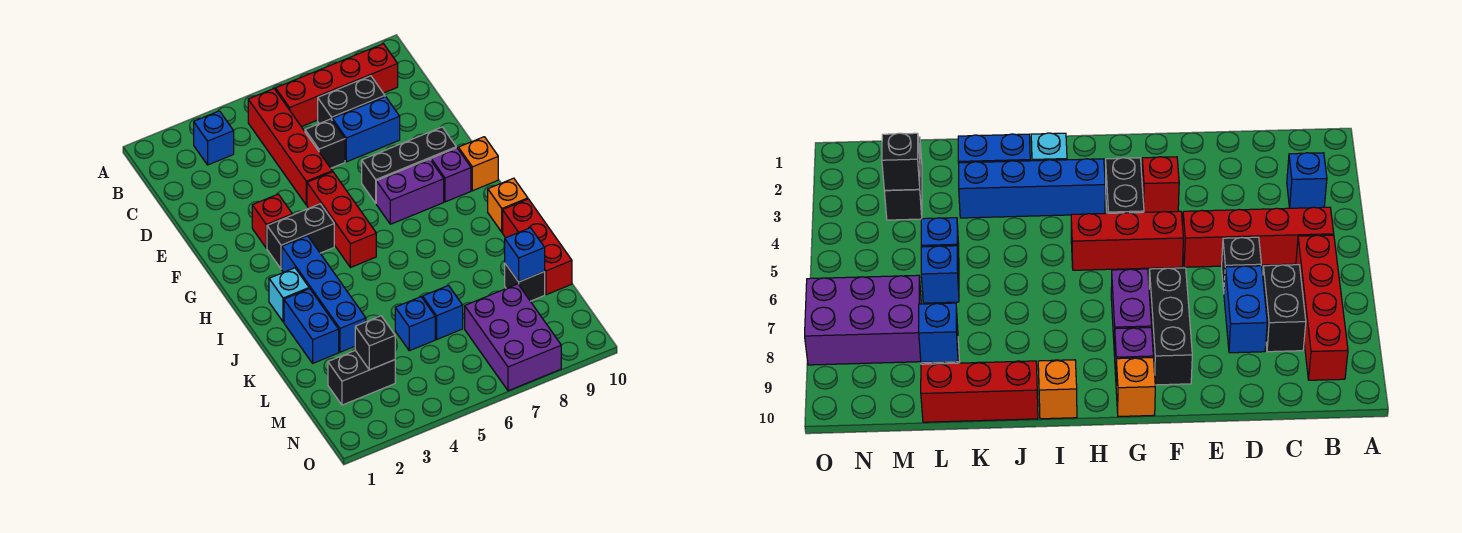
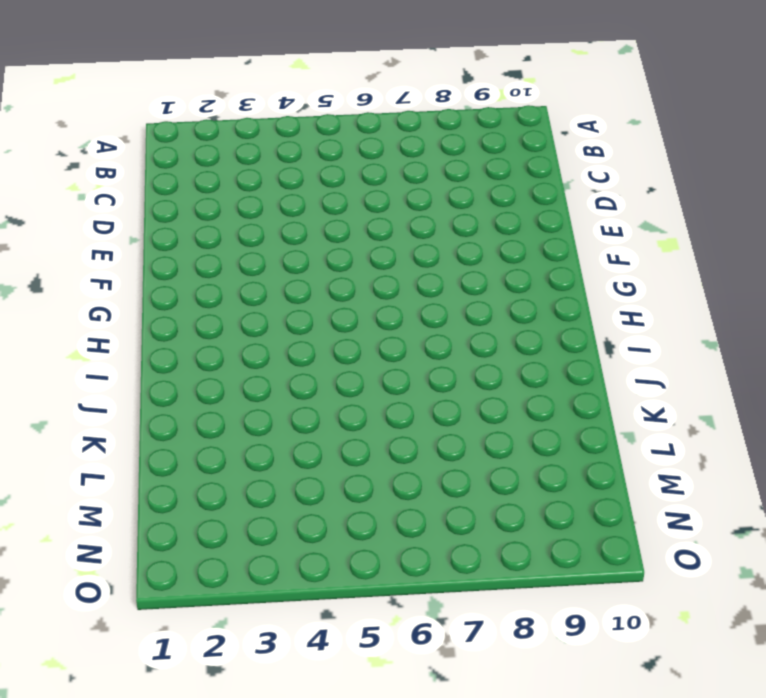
none -> blue 1x1 brick [194,111,234,165]
none -> red 1x4 brick [248,89,332,205]
none -> red 1x4 brick [276,44,398,127]

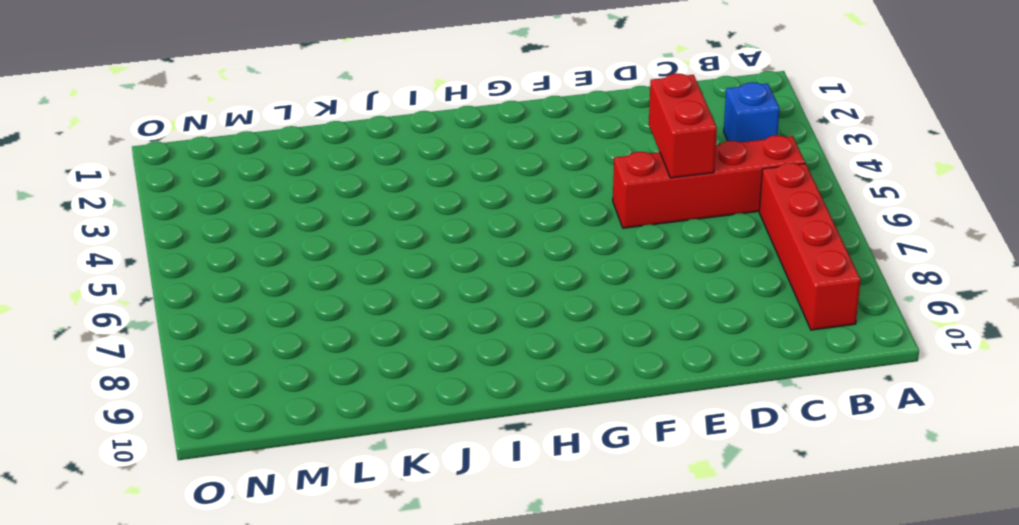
red 1x2 brick [649,73,717,178] -> none
none -> black 1x2 brick [318,76,385,124]
none -> black 1x1 brick [305,119,345,168]
none -> blue 1x2 brick [332,97,400,162]

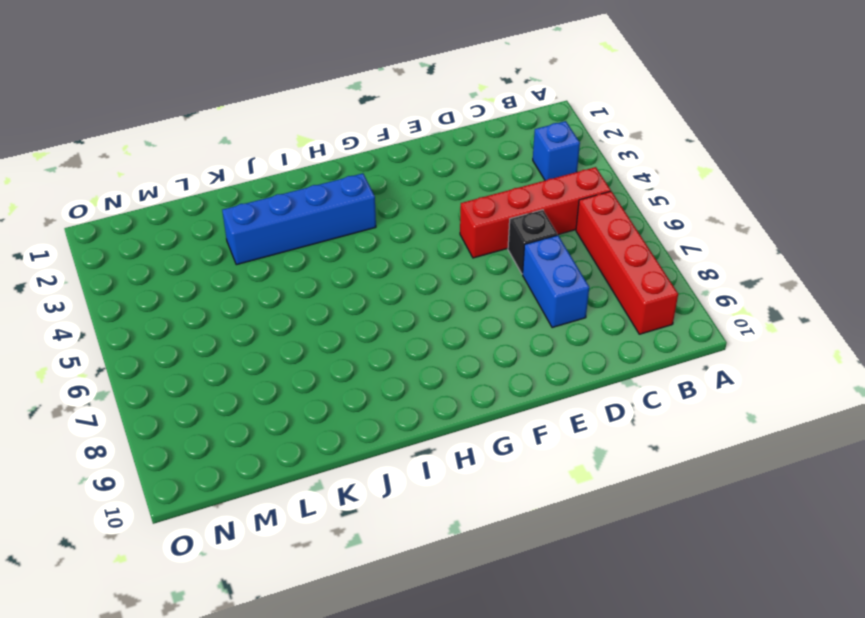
none -> black 1x2 brick [318,76,385,124]
none -> red 1x1 brick [252,194,292,248]
none -> red 1x3 brick [307,172,376,268]

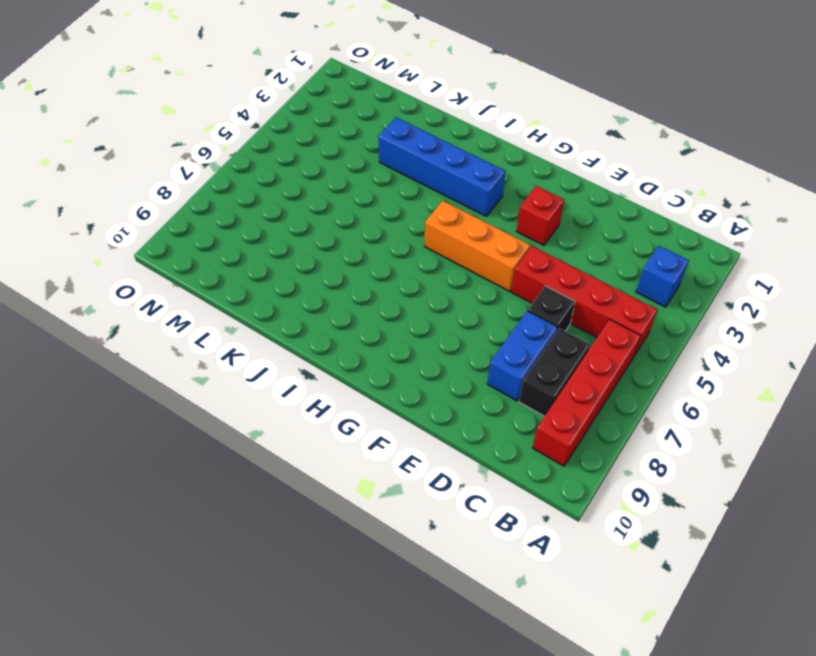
orange 1x3 brick [425,201,530,292] -> red 1x3 brick [307,172,376,268]
none -> black 1x3 brick [362,127,456,203]
none -> black 1x2 brick [267,204,334,269]
none -> purple 1x2 brick [376,159,444,224]

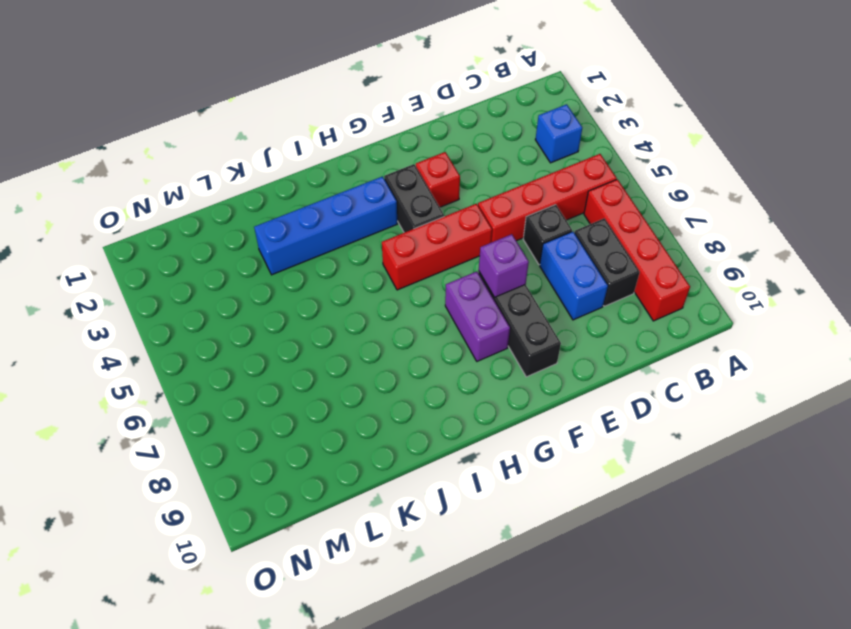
purple 1x1 brick [479,234,529,297] -> purple 1x1 brick moved to [431,148,471,202]
none -> orange 1x1 brick [458,137,498,191]
none -> cyan 1x1 brick [269,268,309,322]
none -> orange 1x1 brick [488,178,528,232]

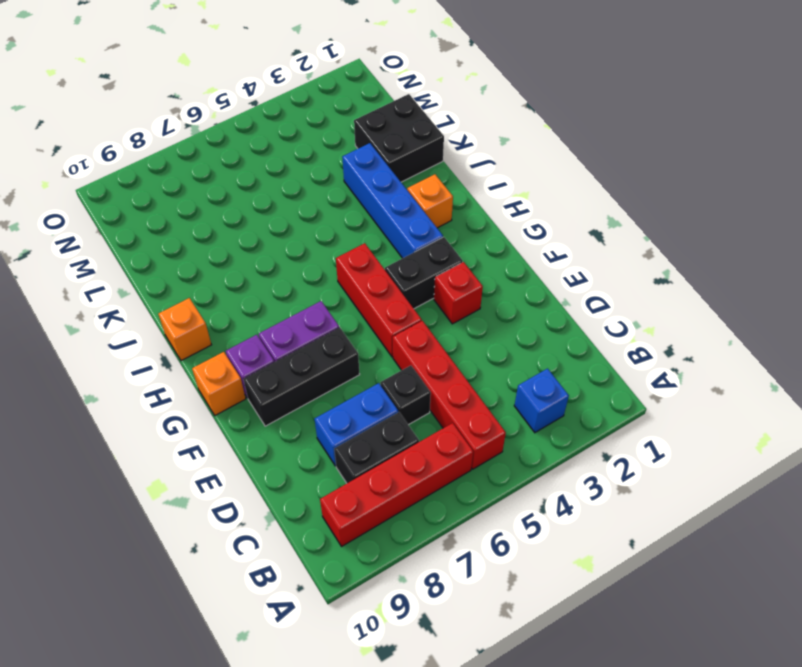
orange 1x1 brick [407,174,453,228] -> cyan 1x1 brick [269,268,309,322]
black 2x2 brick [354,94,444,182] -> blue 1x2 brick [284,289,339,363]
none -> red 1x3 brick [503,199,572,295]
none -> blue 1x1 brick [395,297,435,351]
none -> blue 1x1 brick [423,286,463,339]

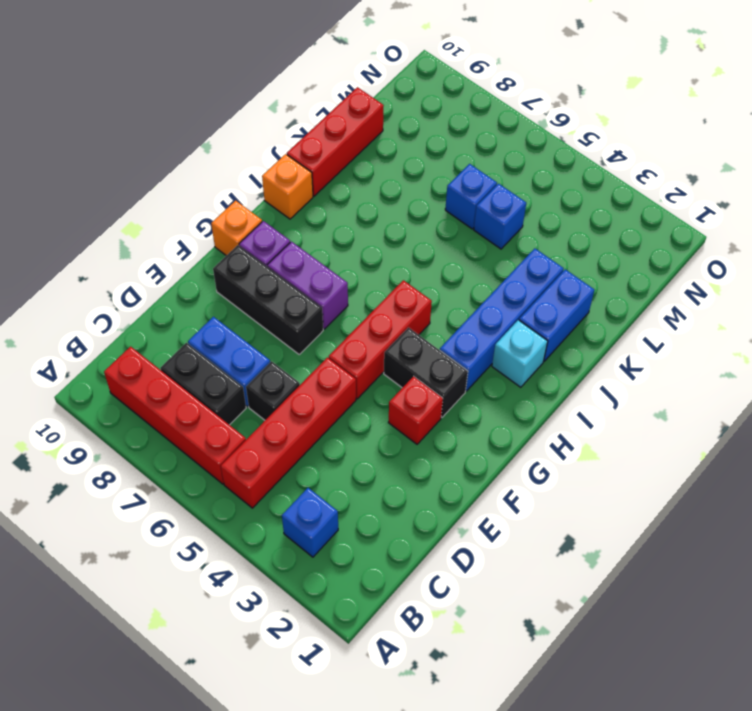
none -> black 1x1 brick [505,264,545,301]
none -> black 1x2 brick [328,350,395,405]
none -> purple 2x3 brick [465,284,561,391]

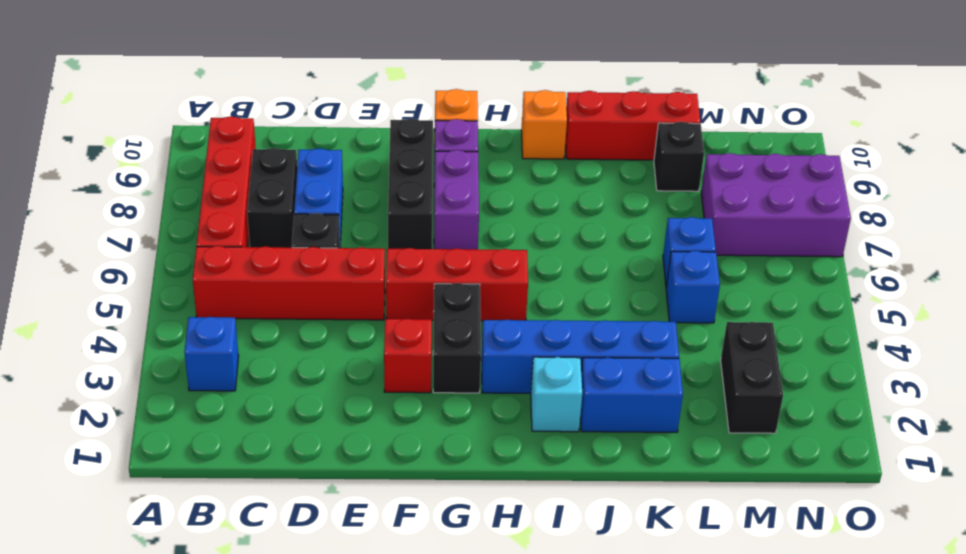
none -> blue 1x1 brick [504,228,545,282]
none -> black 1x1 brick [355,316,395,370]

